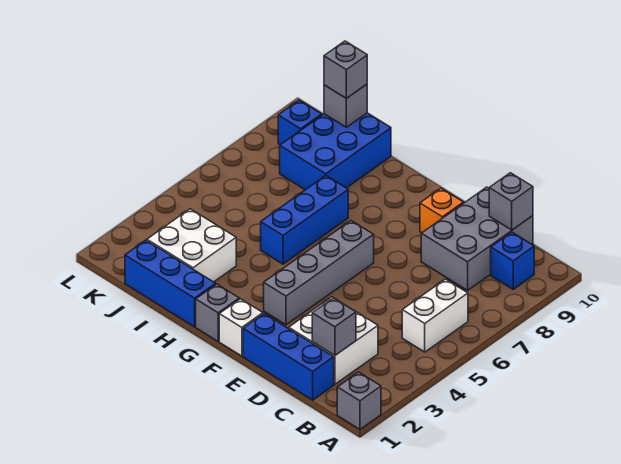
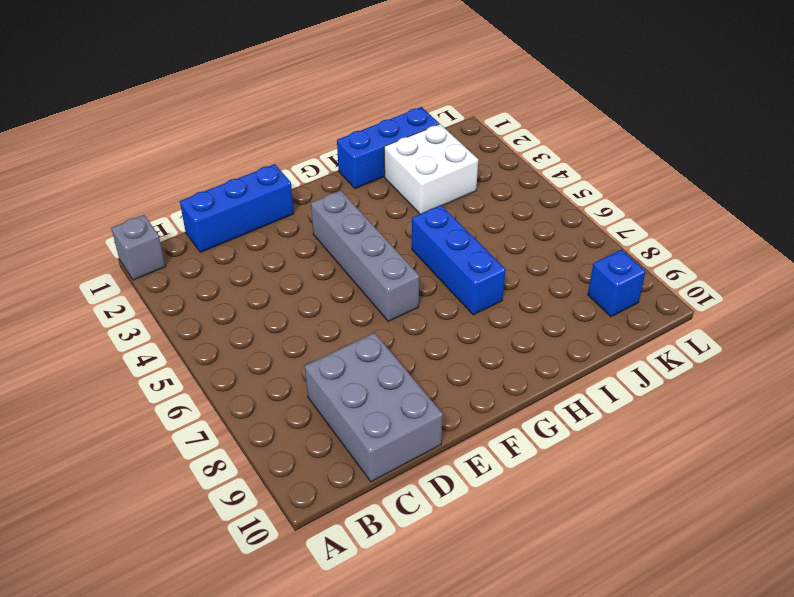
none -> white 1x2 brick [402,279,468,352]
none -> blue 1x1 brick [491,232,534,289]
none -> white 2x2 brick [289,297,378,384]

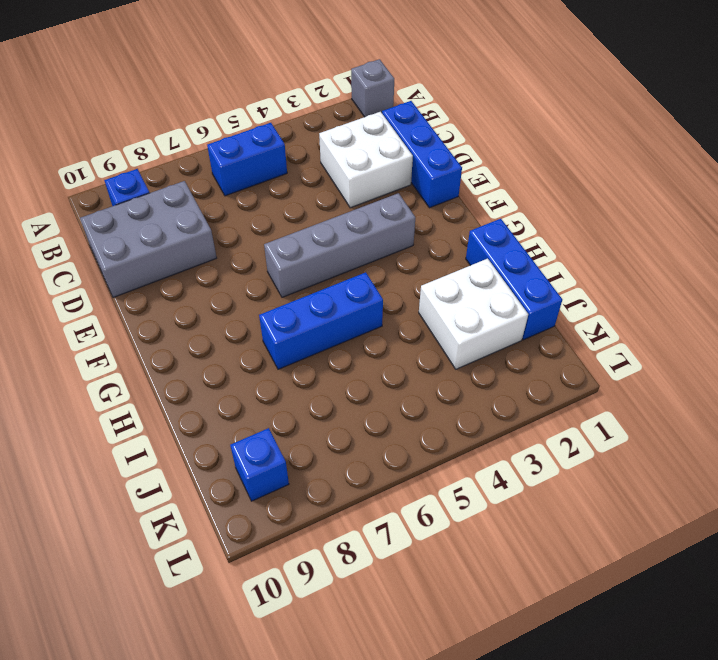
blue 1x2 brick [207,123,287,196] -> white 1x2 brick [402,279,468,352]
none -> orange 1x1 brick [420,188,463,233]
none -> white 1x1 brick [219,299,263,356]
none -> grey 1x1 brick [196,284,239,341]

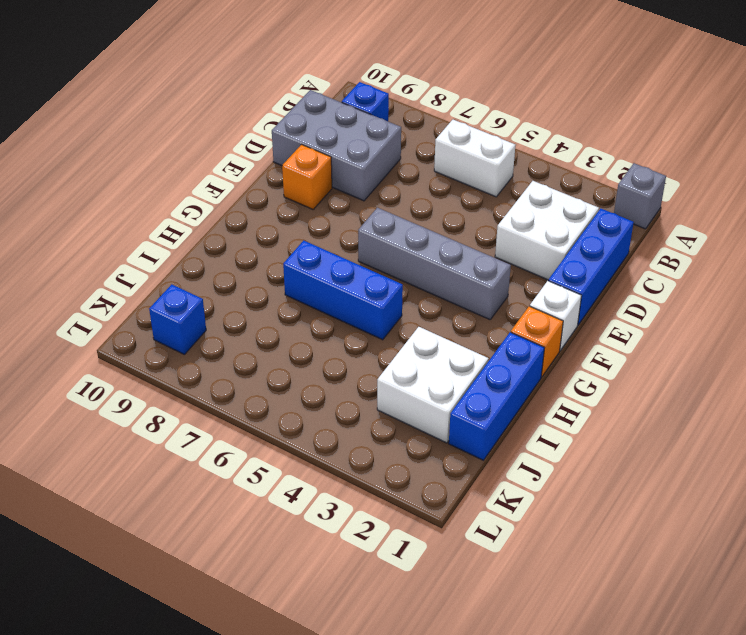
orange 1x1 brick [511,306,563,377] -> grey 1x1 brick [196,284,239,341]
none -> blue 2x3 brick [280,113,391,190]
none -> grey 1x1 brick [312,298,356,356]
none -> grey 1x1 brick [489,173,533,230]

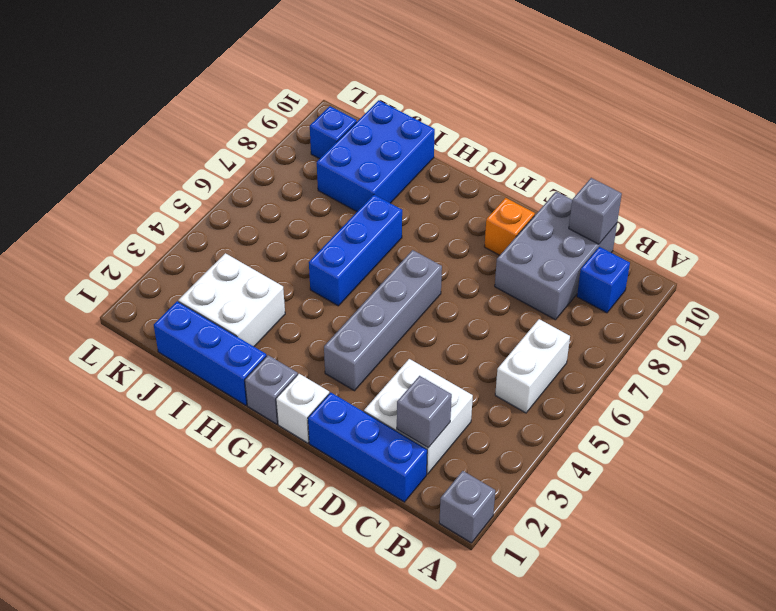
none -> grey 1x1 brick [324,84,367,127]
none -> grey 1x1 brick [324,41,367,98]

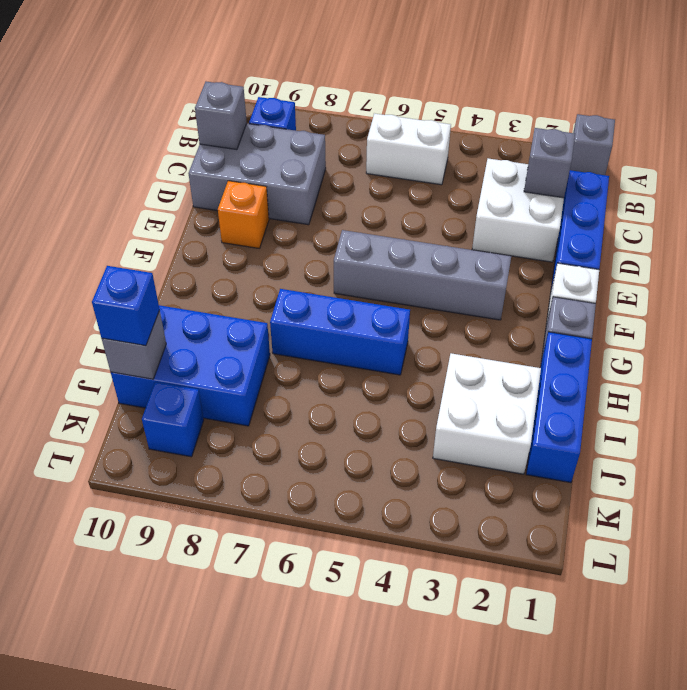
blue 1x1 brick [92,266,160,346] -> grey 1x1 brick [324,41,367,98]

